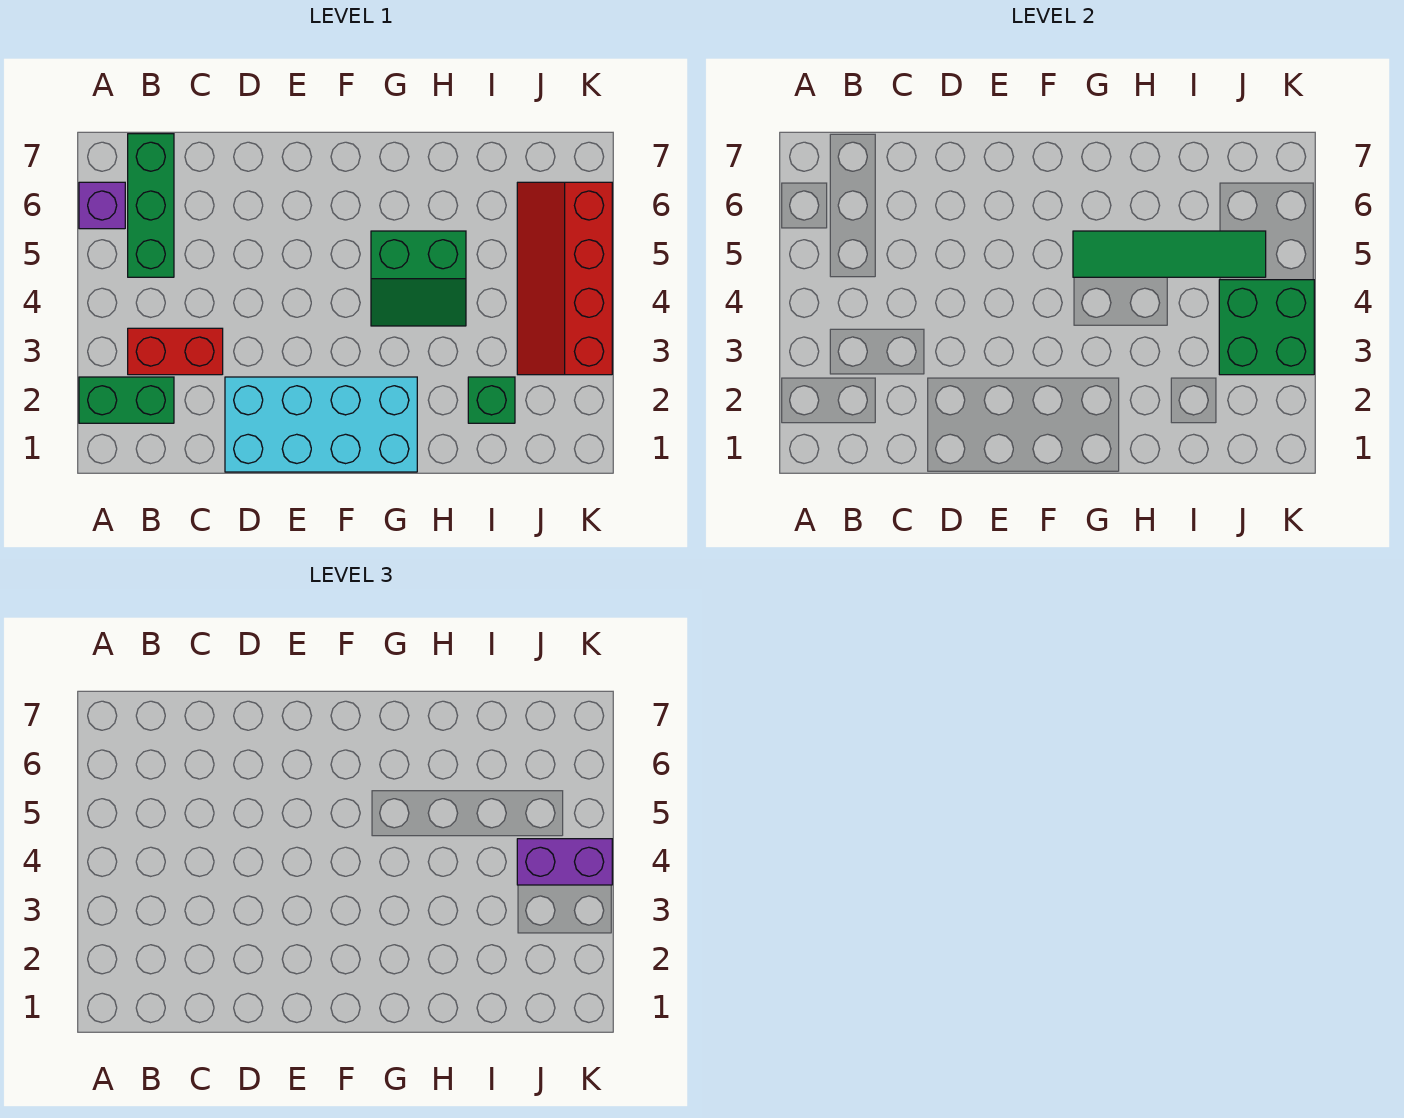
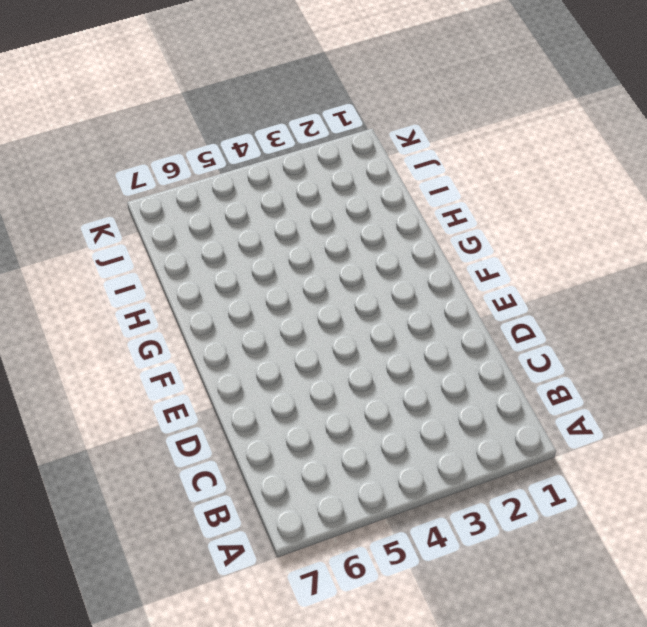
none -> green 1x2 brick [79,377,174,423]
none -> purple 1x1 brick [79,182,125,229]

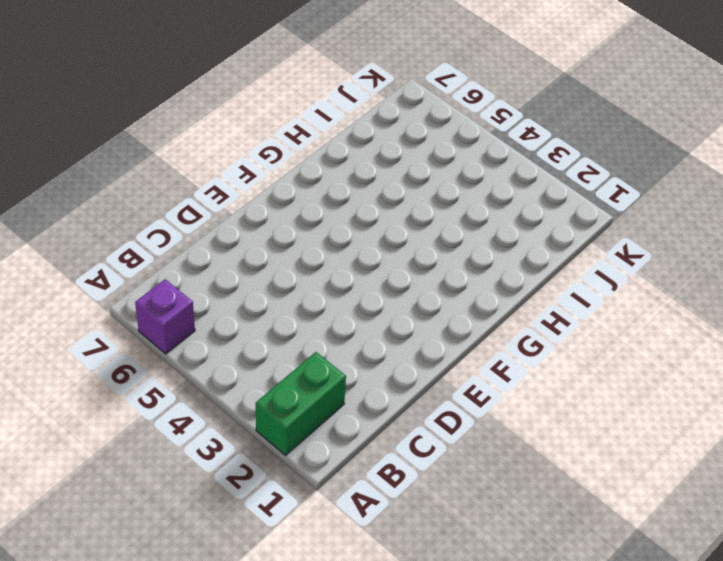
none -> red 1x2 brick [128,328,223,375]
none -> green 1x3 brick [128,134,174,277]

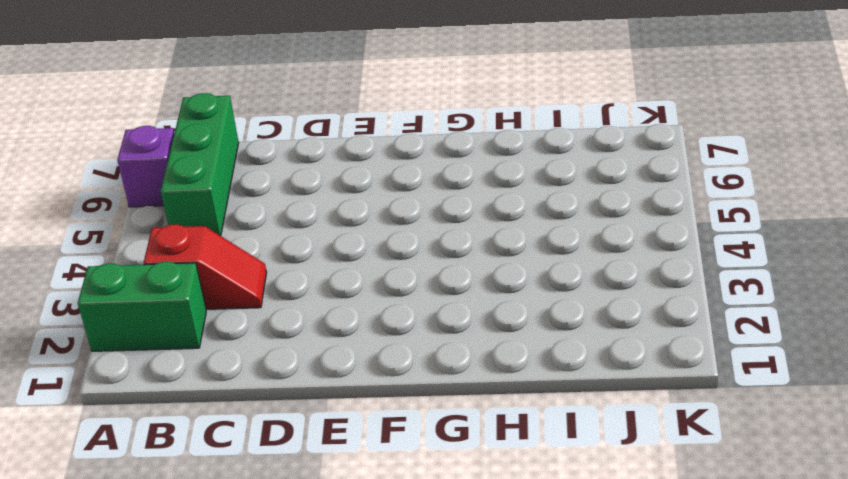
red 1x2 slope [144,224,267,309] -> red 1x2 brick [128,328,223,375]
none -> cyan 2x4 brick [225,377,417,472]
none -> green 2x2 slope [371,231,466,326]

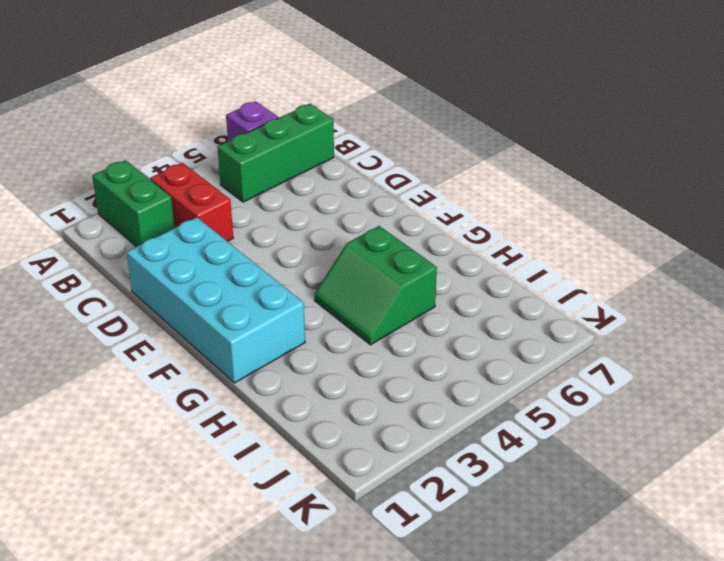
none -> green 1x1 brick [468,377,515,423]
none -> red 2x4 slope [517,182,612,375]

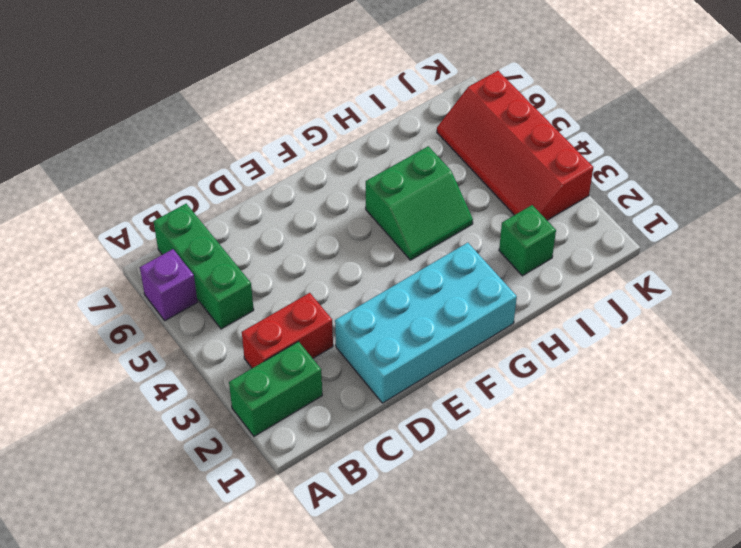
none -> green 1x4 tile [1073,231,1266,277]
none -> green 2x2 brick [1219,280,1314,375]

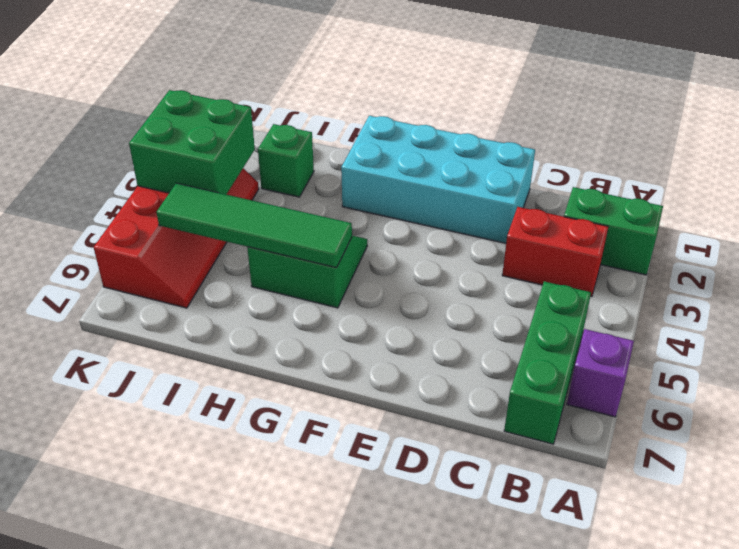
none -> purple 1x2 brick [517,839,612,885]

